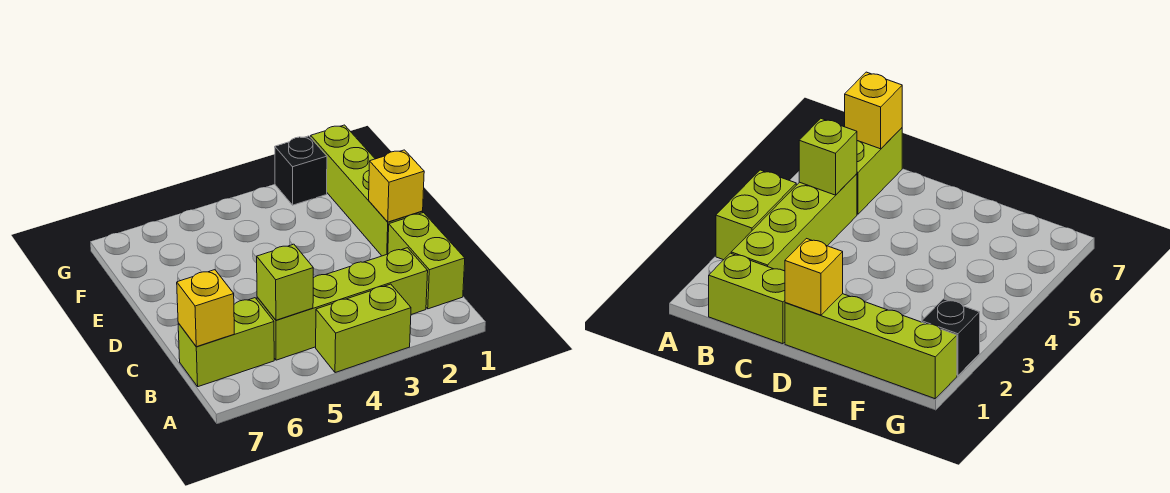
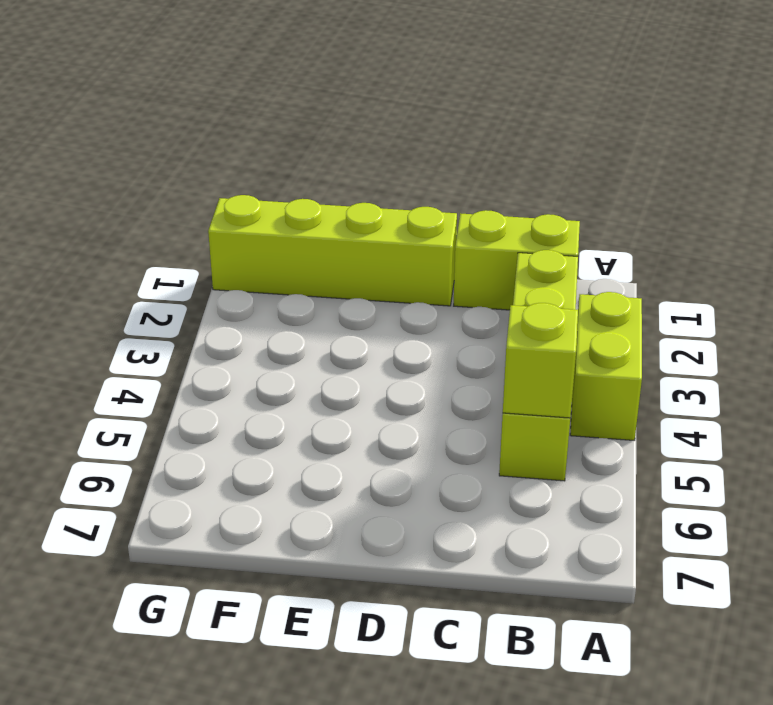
none -> lime 1x2 brick [178,298,274,387]
none -> black 1x1 brick [275,136,327,205]

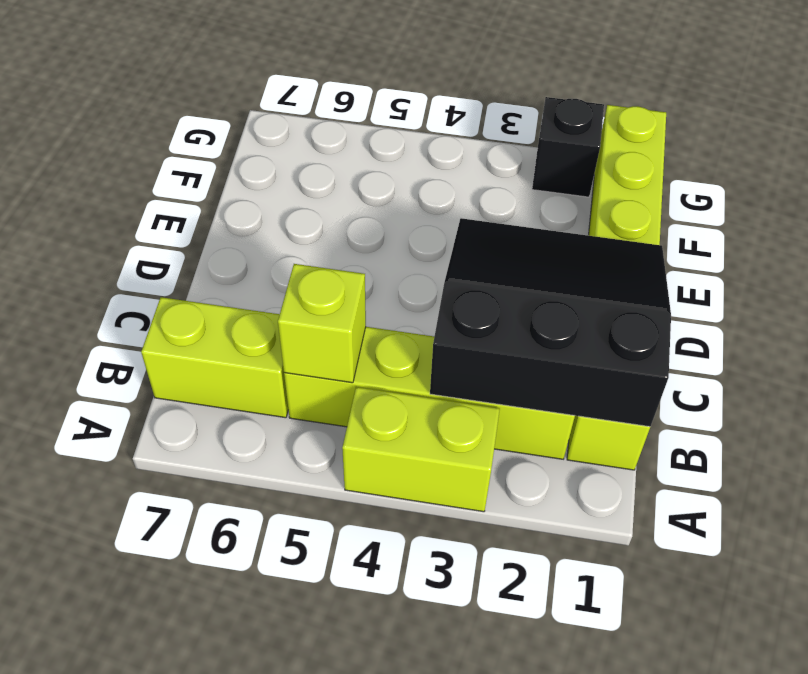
black 3x3 slope [430,218,671,427] -> yellow 1x1 brick [369,150,424,222]
none -> yellow 1x1 brick [177,270,234,347]

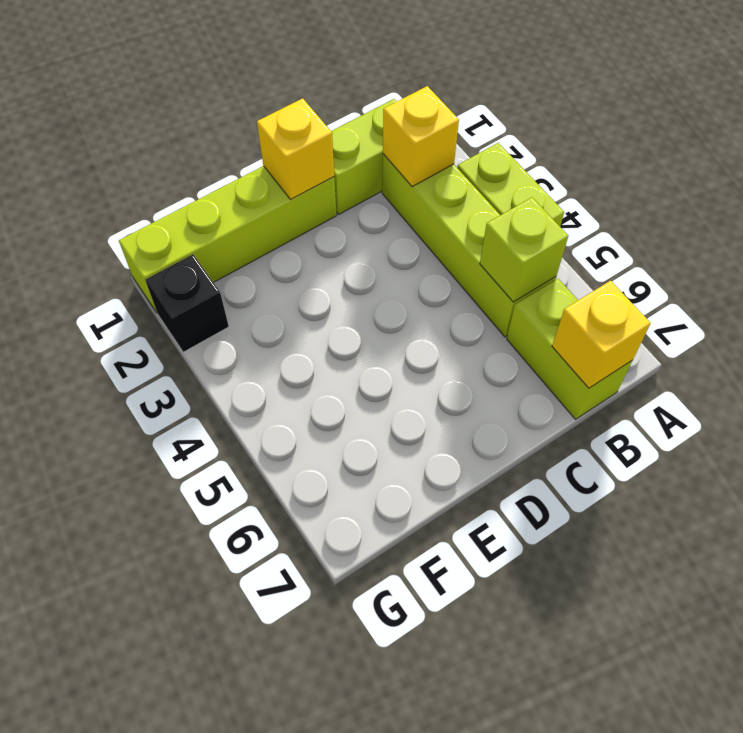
yellow 1x1 brick [383,86,459,186] -> none

